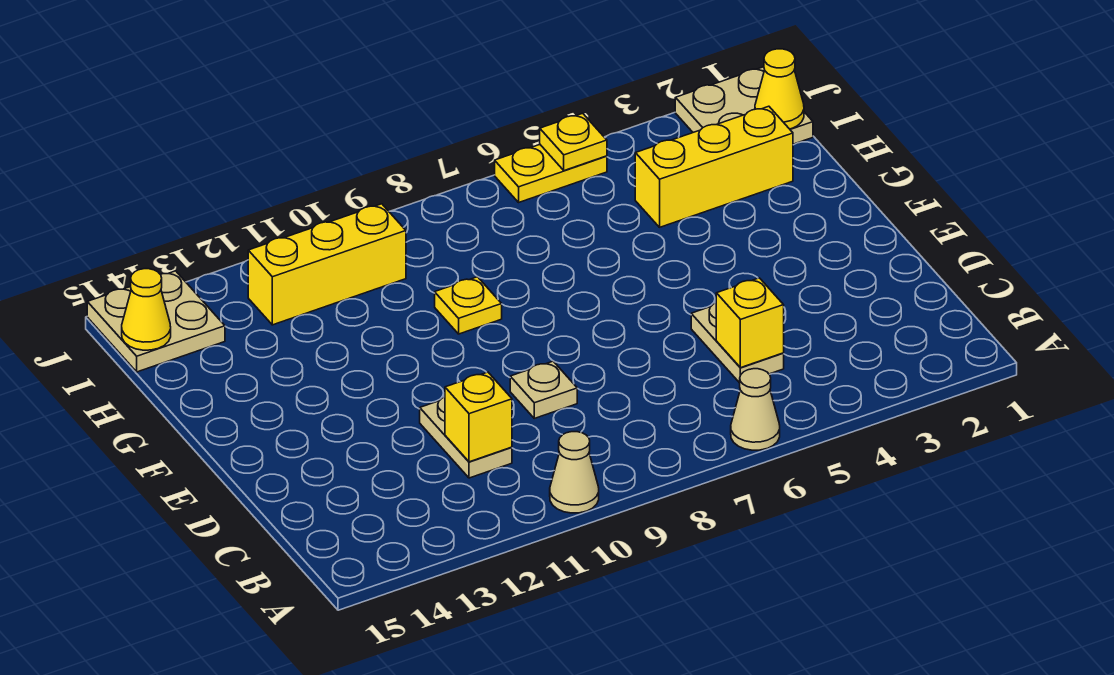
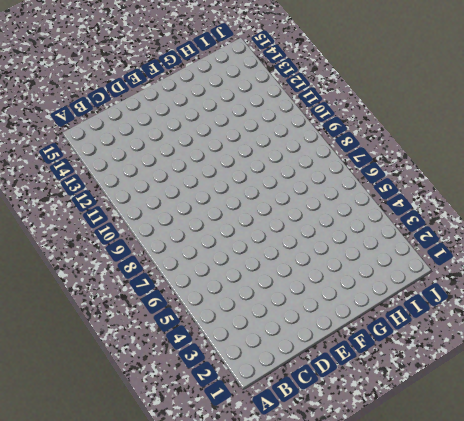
none -> tan 1x1 cone [731,369,780,450]
none -> tan 1x1 cone [550,432,599,513]
none -> tan 1x2 plate [691,303,784,383]

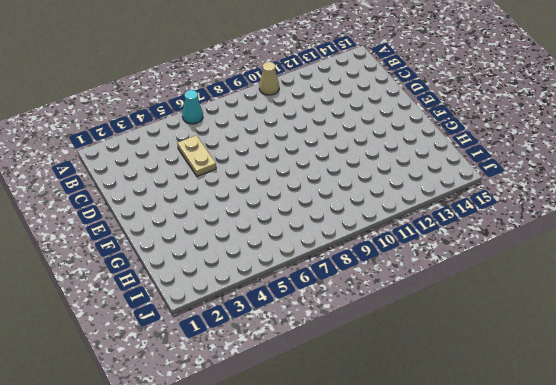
cyan 1x1 cone [182,90,203,124] -> tan 1x1 cone [731,369,780,450]
none -> tan 1x2 plate [420,397,512,478]
none -> tan 1x1 plate [510,361,577,418]
none -> yellow 1x1 plate [435,277,502,334]

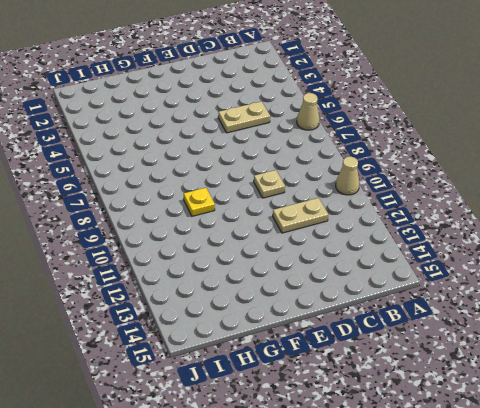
none -> yellow 1x3 brick [635,106,793,227]
none -> tan 2x2 plate [675,67,813,144]
none -> yellow 1x3 brick [248,204,406,325]

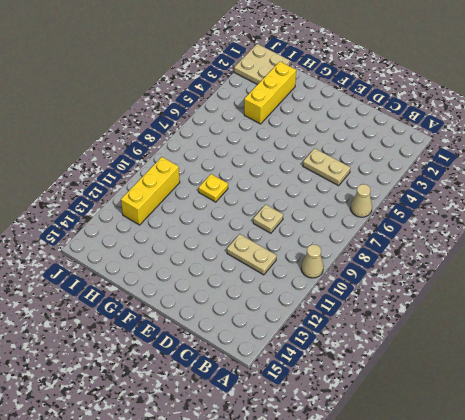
none -> tan 2x2 plate [87,271,225,372]
none -> yellow 1x2 plate [495,145,607,202]
none -> yellow 1x1 brick [716,278,784,368]

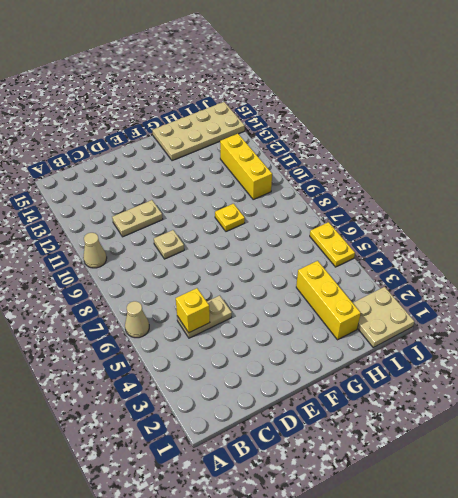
tan 2x4 plate [152,102,245,161] -> tan 2x2 plate [87,271,225,372]
none -> yellow 1x1 brick [445,372,512,462]
none -> yellow 1x1 cone [755,49,804,129]
none -> yellow 1x1 cone [122,269,171,350]

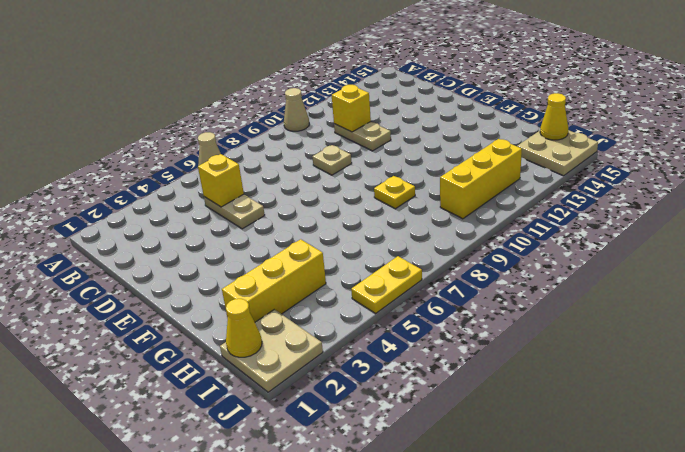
none -> yellow 1x1 plate [540,113,607,171]

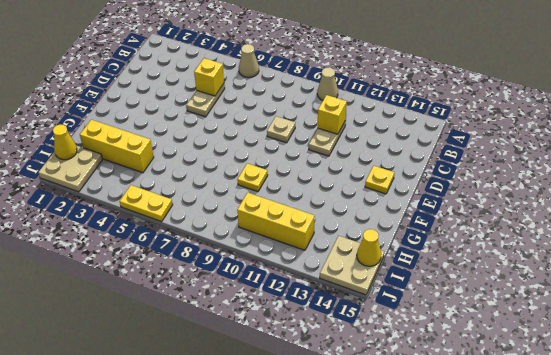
yellow 1x1 plate [365,166,394,194] -> yellow 1x1 plate moved to [540,113,607,171]

